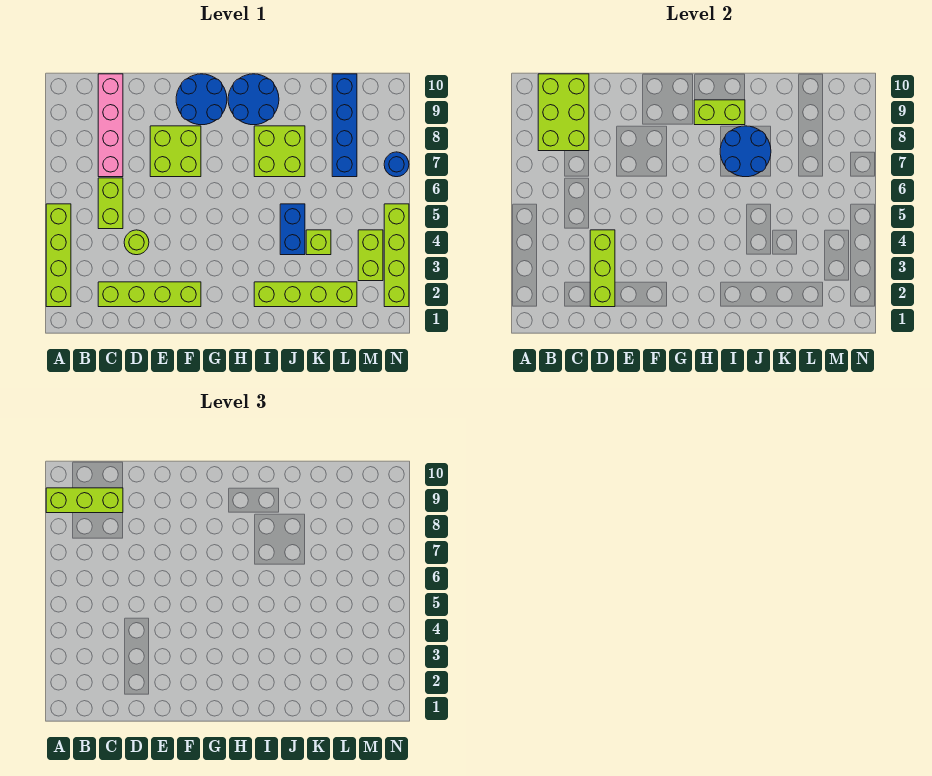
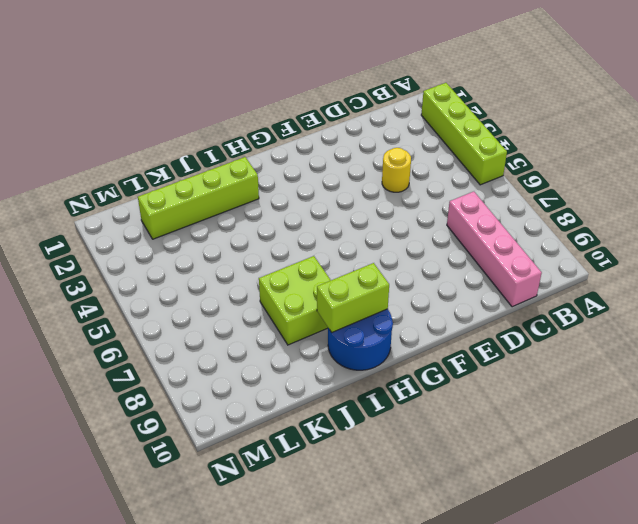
yellow 1x1 round brick [382,148,411,192] -> lime 1x1 round brick [124,230,149,255]
none -> lime 1x4 brick [98,282,201,307]
none -> lime 1x2 brick [98,178,123,229]
none -> lime 2x2 brick [150,126,201,177]

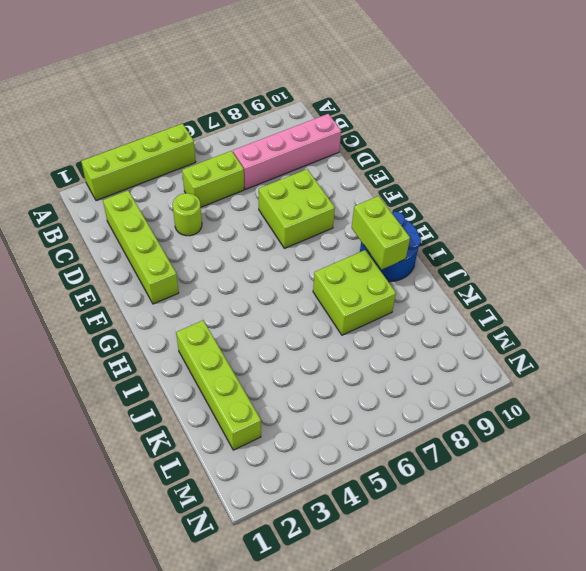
none -> blue 2x2 round brick [176,74,227,125]
none -> blue 1x2 brick [280,204,305,255]
none -> lime 1x1 brick [306,230,331,255]

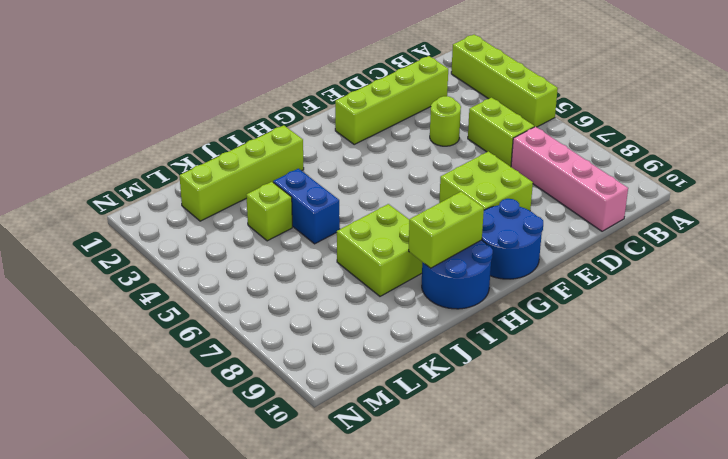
none -> blue 1x4 brick [332,74,357,177]
none -> lime 1x2 brick [358,230,383,281]
none -> lime 1x4 brick [384,204,409,307]

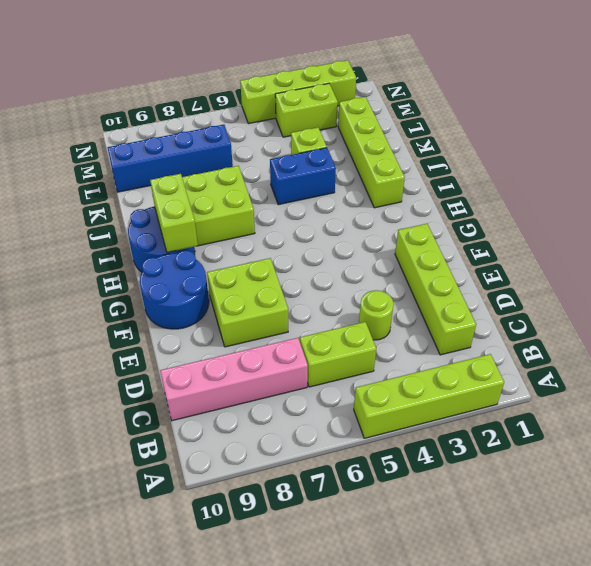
none -> blue 1x1 round brick [384,152,409,177]
none -> lime 2x3 brick [538,74,589,151]
none -> lime 1x3 brick [590,230,615,307]

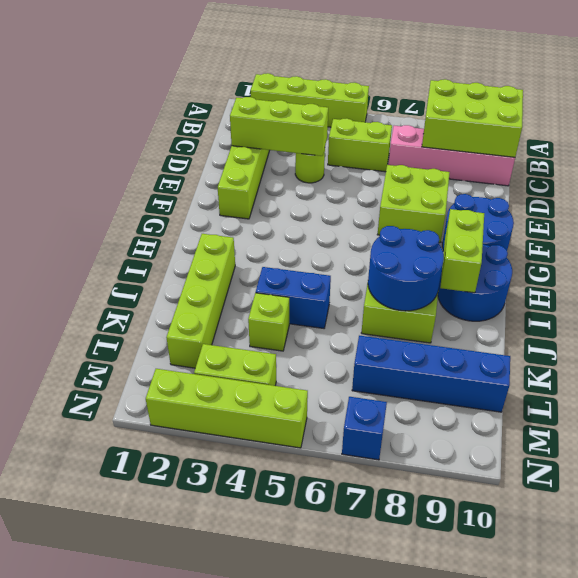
blue 1x1 brick [342,397,387,460] -> blue 1x1 round brick [384,152,409,177]
none -> lime 1x3 brick [46,488,123,513]

